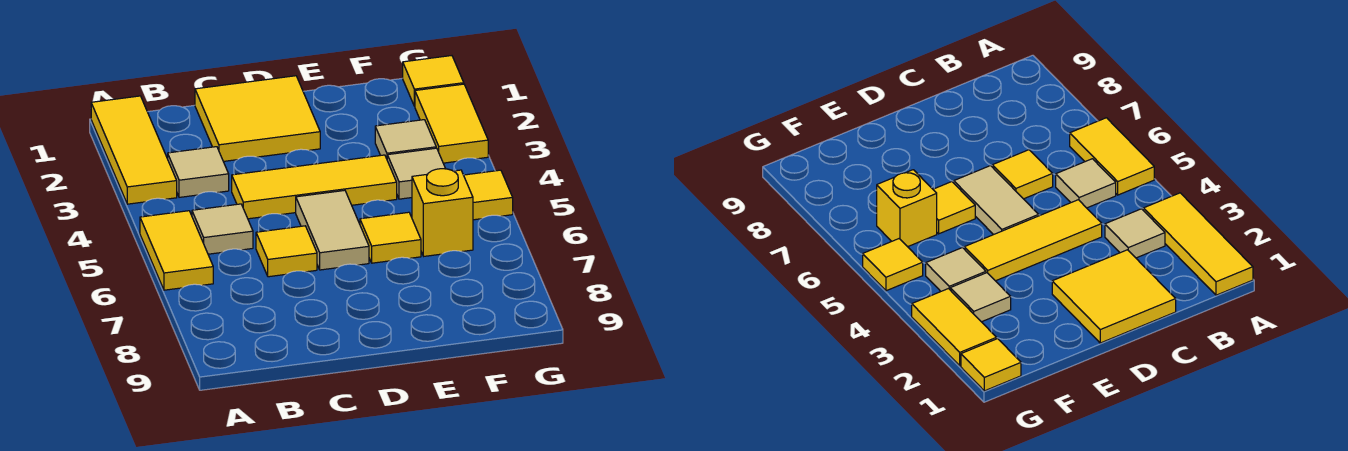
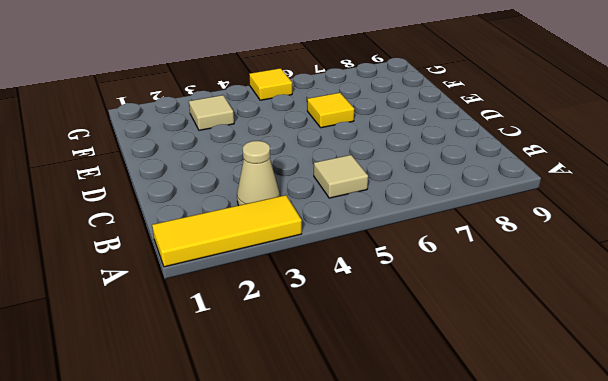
tan 1x1 cone [237,141,280,205] -> tan 1x1 tile [168,147,229,197]
none -> yellow 1x2 tile [140,211,213,290]
none -> yellow 2x2 tile [195,76,320,161]
none -> yellow 1x3 tile [232,155,397,219]

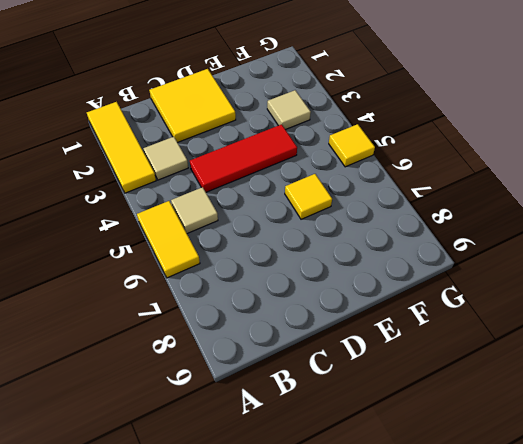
red 1x3 tile [190,124,297,192] -> yellow 1x3 tile [232,155,397,219]
none -> yellow 1x1 tile [256,226,317,277]
none -> tan 1x2 tile [296,190,369,270]
none -> tan 1x1 tile [387,148,446,199]

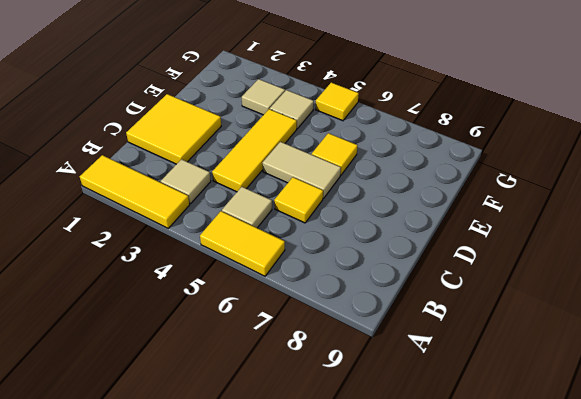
none -> yellow 1x1 brick [412,169,473,256]
none -> yellow 1x1 tile [403,56,464,106]
none -> yellow 1x2 tile [415,84,488,163]

